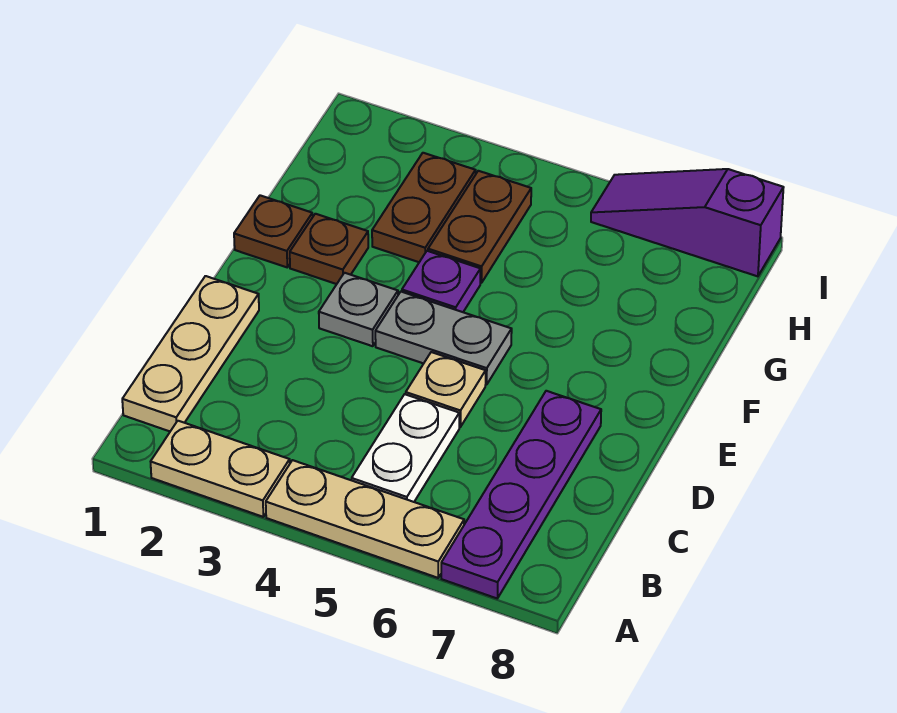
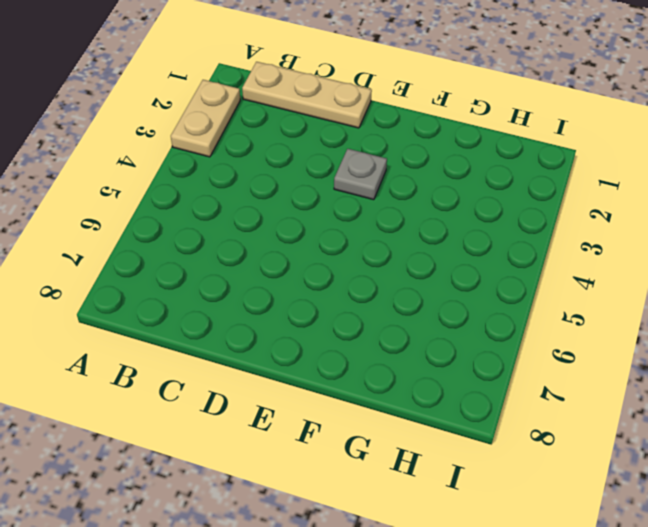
none -> tan 1x3 plate [266,460,464,578]
none -> purple 1x4 plate [441,391,601,598]
none -> white 1x2 plate [352,394,459,502]

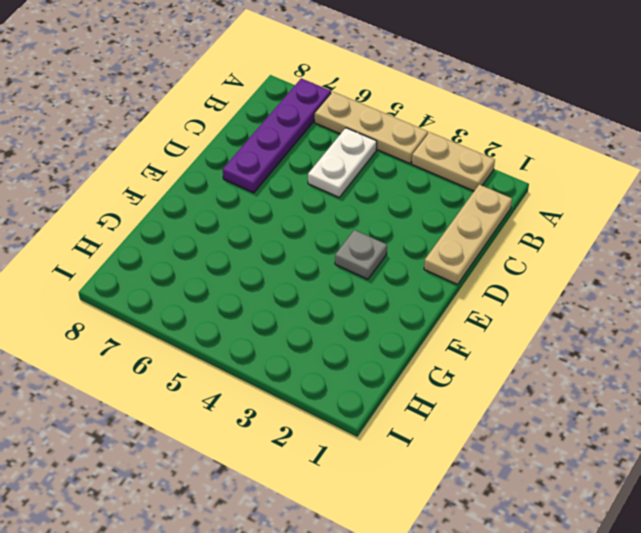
none -> tan 1x1 plate [406,352,486,427]
none -> grey 1x2 plate [375,292,512,385]
none -> brown 1x1 plate [234,195,313,267]

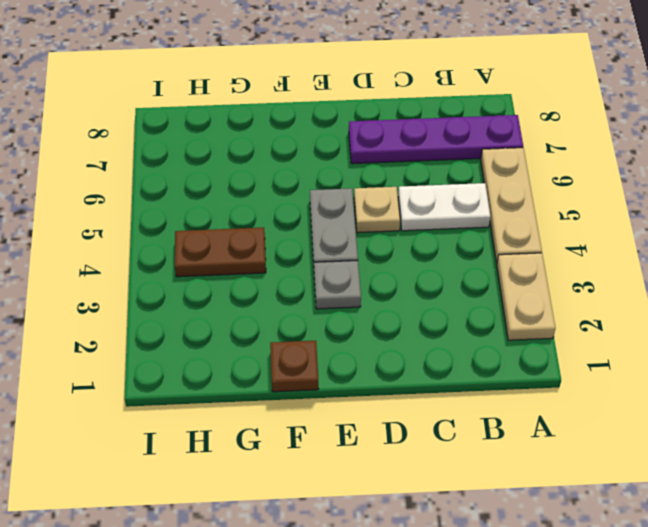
none -> tan 1x3 plate [122,276,259,431]
none -> brown 1x1 plate [290,214,368,284]
none -> purple 1x1 plate [402,251,480,312]

